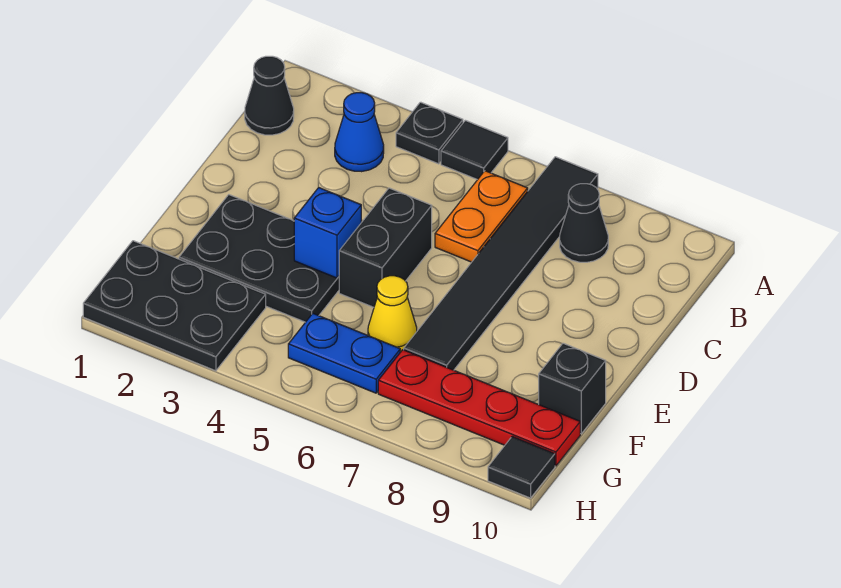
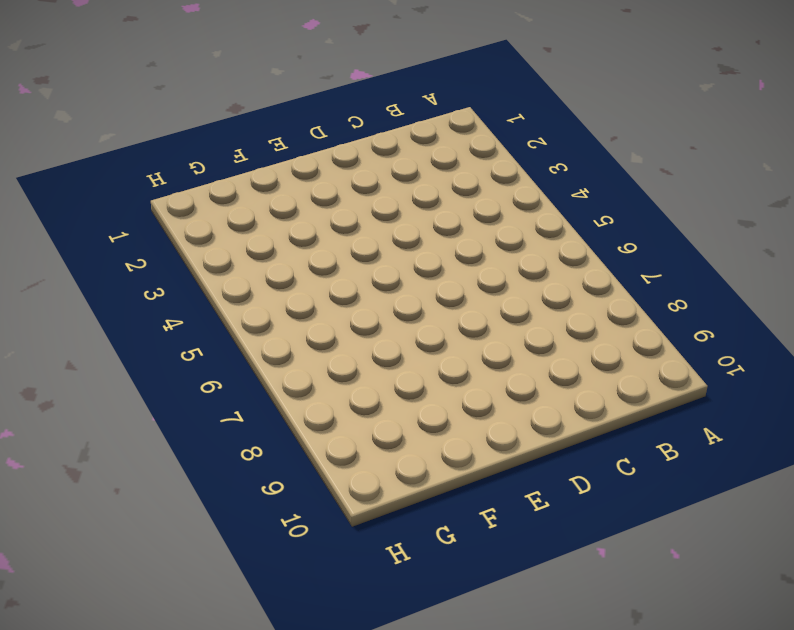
none -> black 1x1 plate [396,102,463,164]
none -> black 1x1 tile [441,120,508,180]
none -> black 1x6 tile [404,157,598,370]

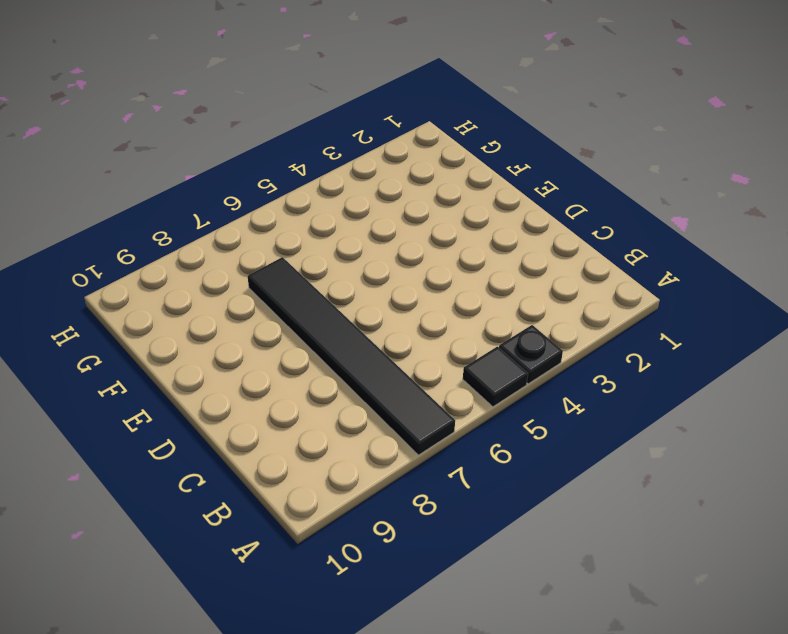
none -> black 1x1 cone [245,56,294,135]
none -> blue 1x1 cone [335,93,384,172]
none -> orange 1x2 plate [435,171,528,262]

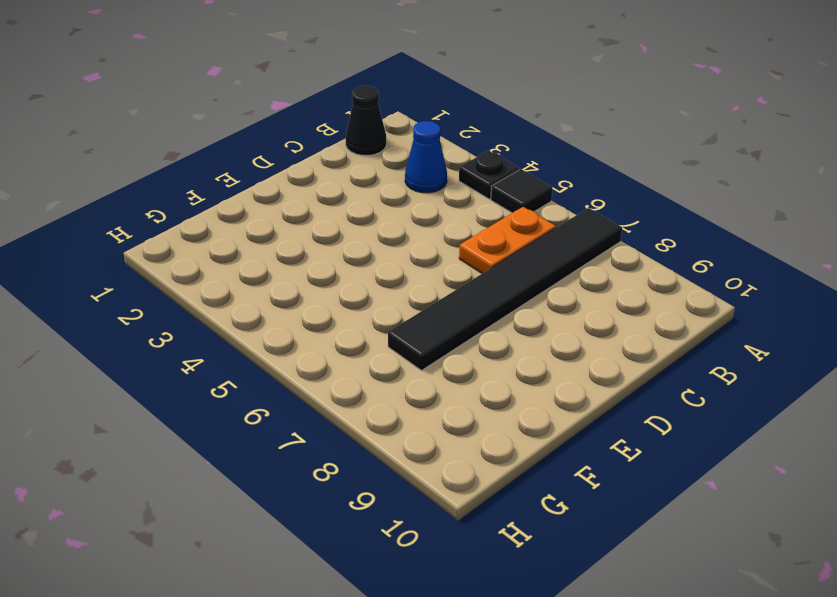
none -> black 1x1 cone [560,184,608,262]
none -> black 1x2 brick [339,188,432,307]
none -> black 2x3 plate [179,195,339,322]

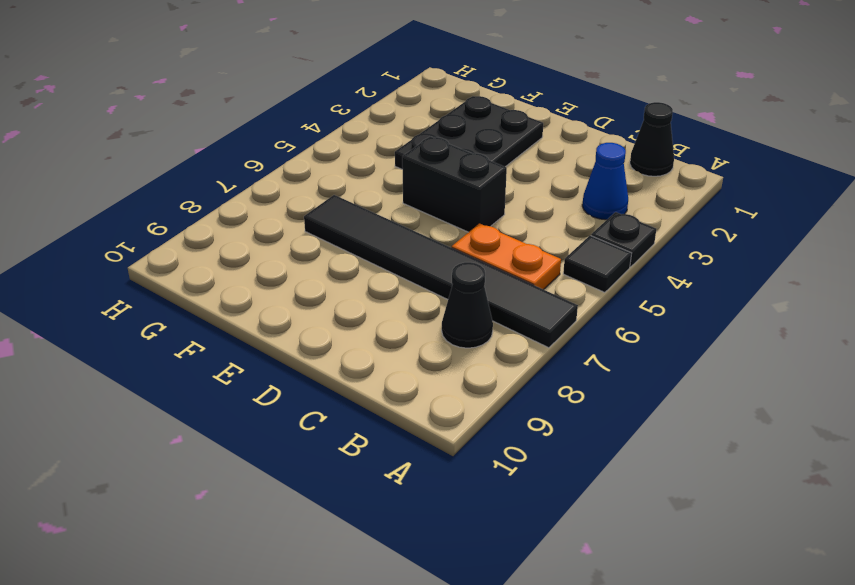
none -> yellow 1x1 cone [368,276,417,352]
none -> black 1x1 brick [539,343,606,434]
none -> black 2x3 plate [83,241,266,371]

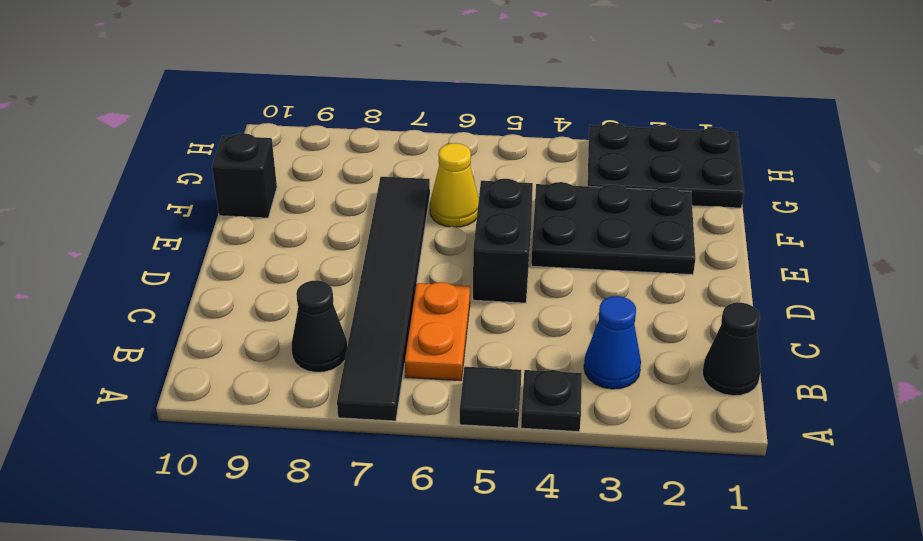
none -> blue 1x2 plate [288,314,400,393]
none -> red 1x4 plate [378,350,580,466]
none -> black 1x1 tile [488,437,555,498]

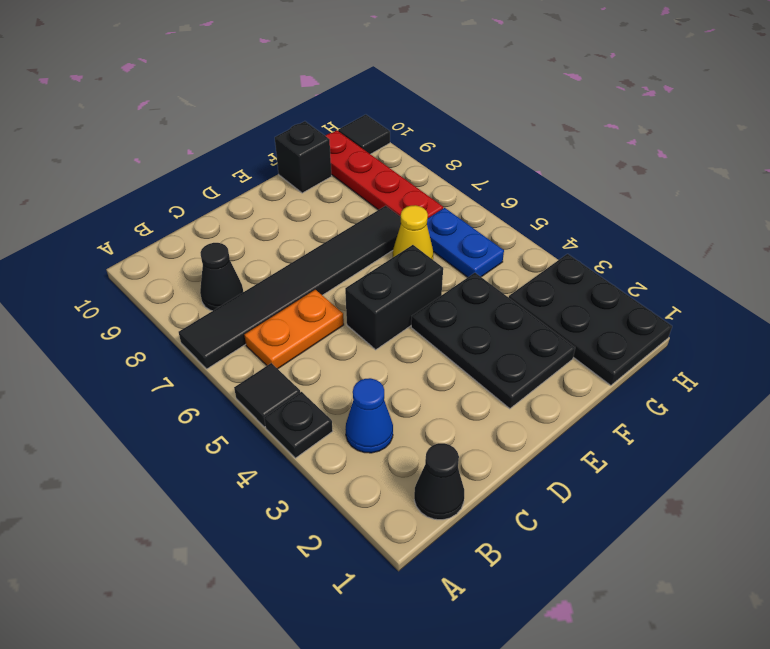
none -> blue 1x1 brick [294,188,361,278]

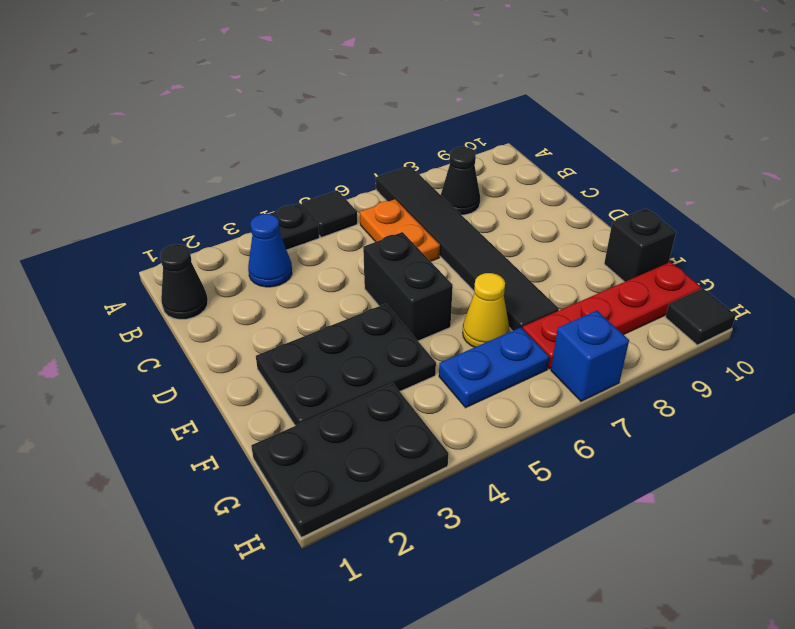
blue 1x1 brick [551,310,629,401] -> blue 1x1 brick moved to [294,188,361,278]

